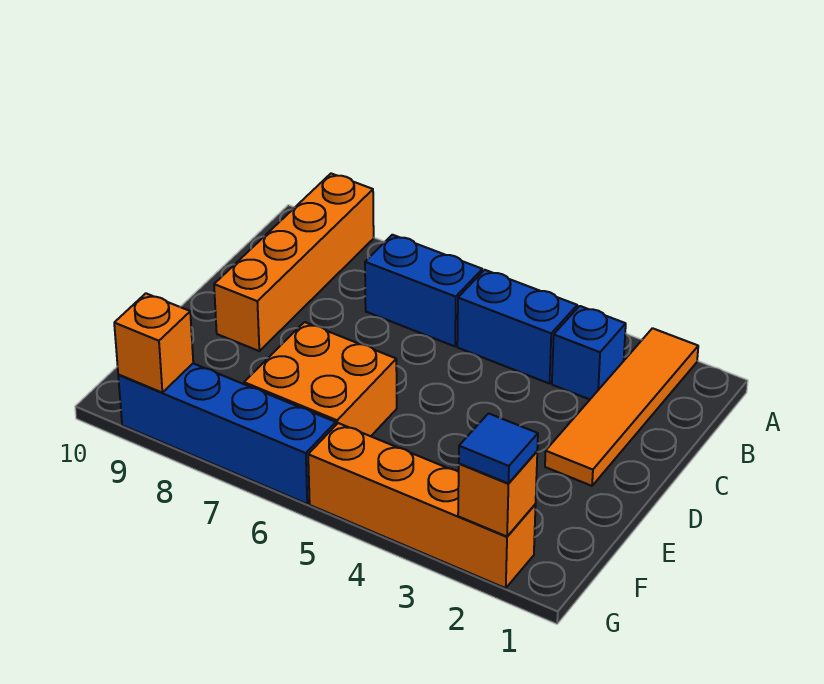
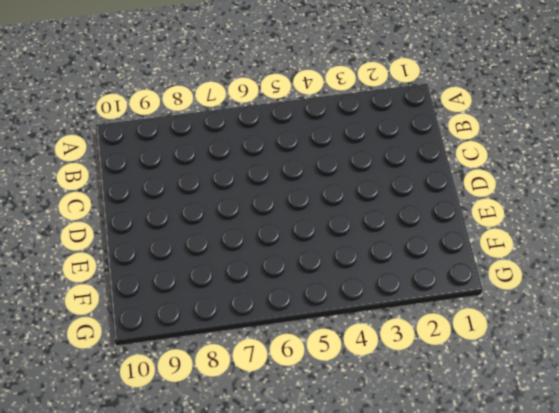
none -> orange 1x4 tile [545,328,698,486]
none -> orange 1x4 brick [214,174,374,351]

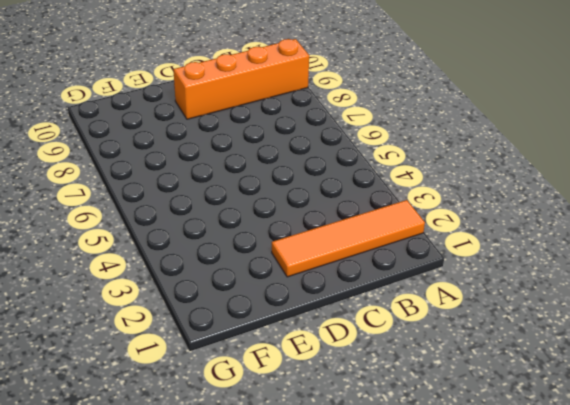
none -> blue 1x1 brick [552,306,626,399]
none -> blue 1x2 brick [457,270,577,384]

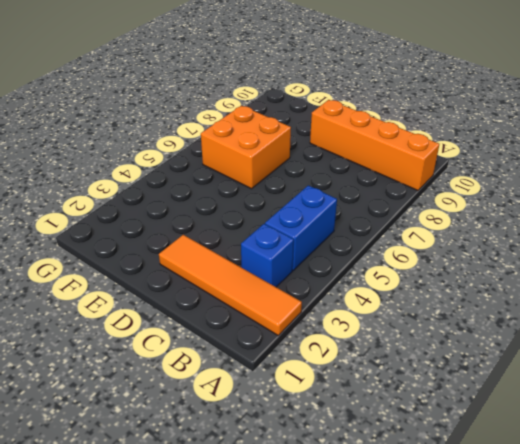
none -> blue 1x2 brick [365,235,482,346]
none -> orange 1x4 brick [308,423,536,588]

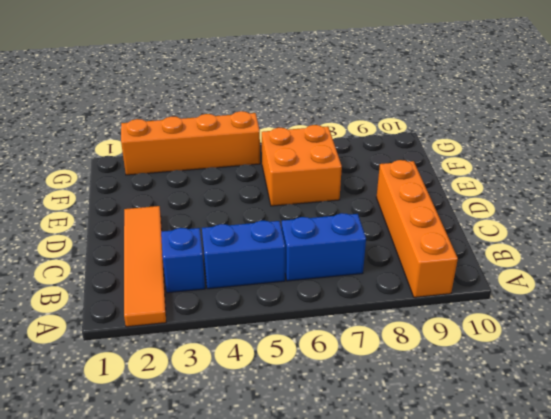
none -> blue 1x4 brick [118,364,336,504]
none -> orange 1x1 brick [458,452,537,536]

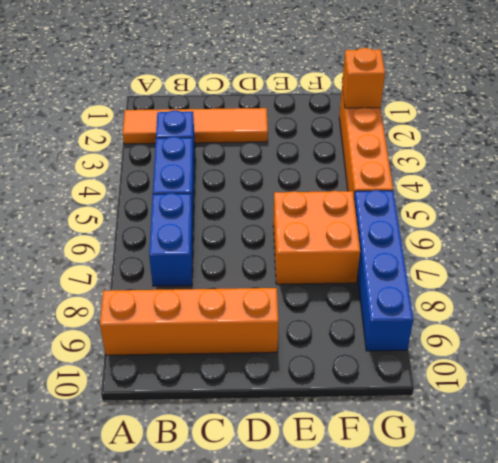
none -> orange 1x1 brick [114,293,193,392]
none -> blue 1x1 tile [459,413,538,483]

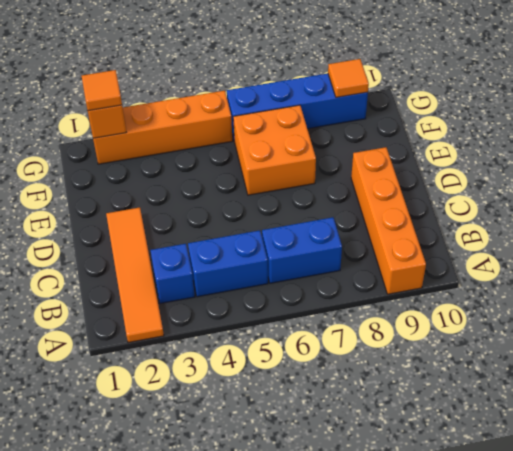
orange 1x1 tile [82,70,122,111] -> blue 1x1 tile [459,413,538,483]
orange 1x1 tile [328,59,369,97] -> orange 1x1 brick [114,293,193,392]

